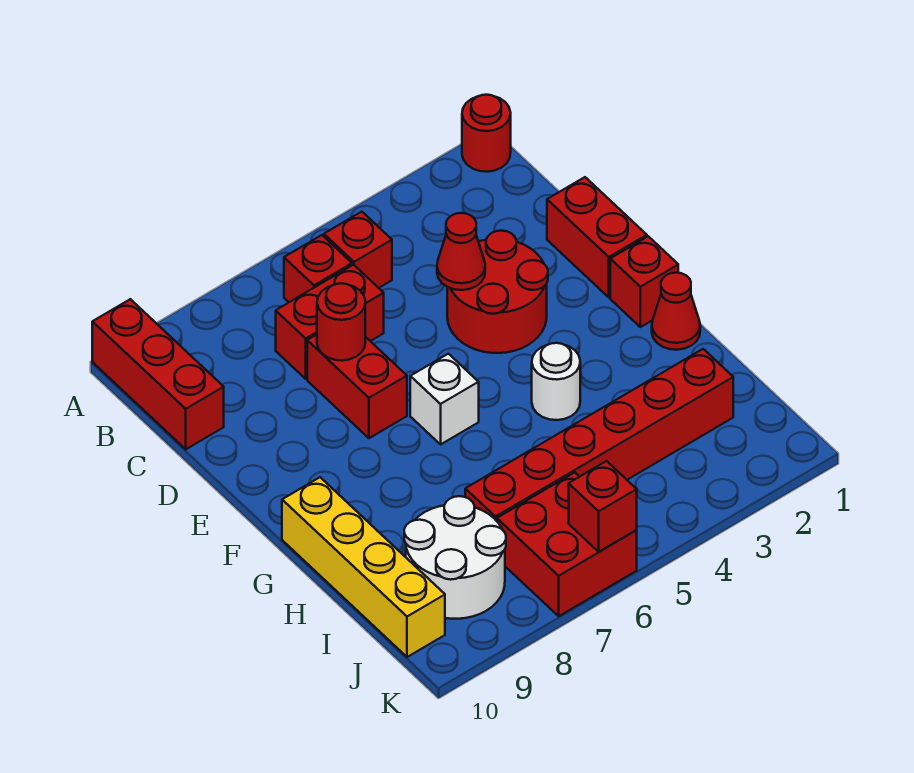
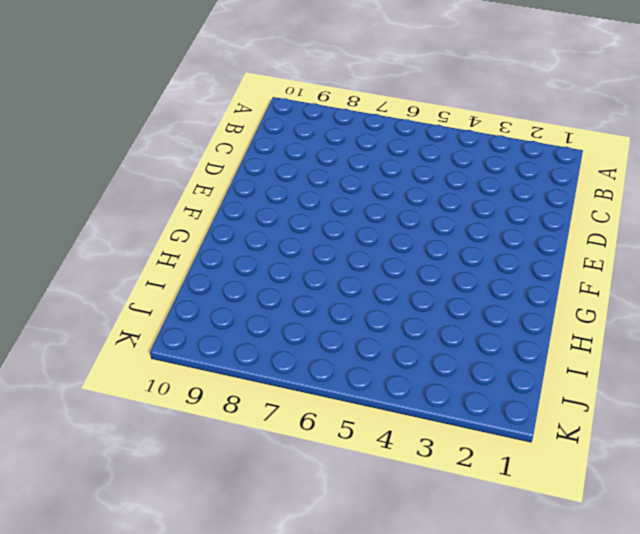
none -> red 1x1 round brick [462,95,511,172]
none -> red 1x3 brick [92,299,224,449]
none -> red 1x1 brick [324,212,392,288]

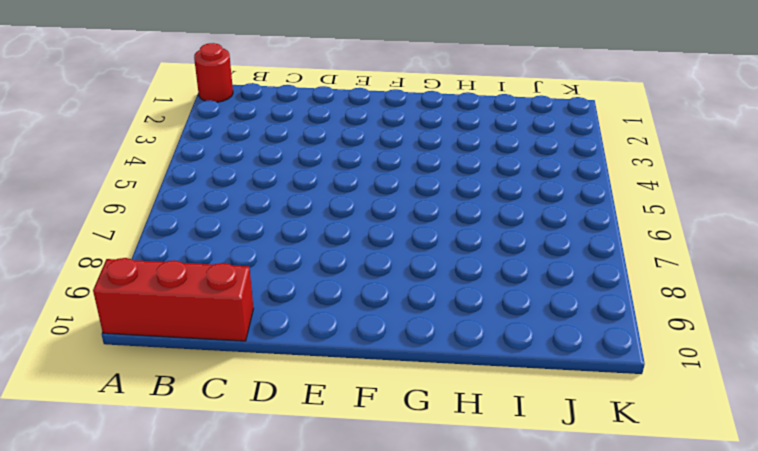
none -> red 1x1 brick [324,212,392,288]
none -> red 1x1 brick [284,235,352,302]
none -> red 1x2 brick [276,265,384,379]

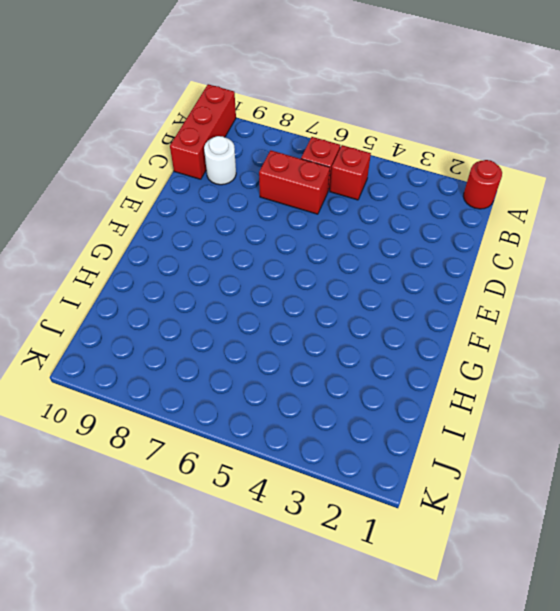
white 1x1 round brick [204,136,236,185] -> white 1x1 round brick moved to [532,343,580,420]
none -> red 1x2 brick [547,177,647,297]
none -> red 2x2 round brick [447,231,548,353]
none -> red 1x2 brick [307,335,407,438]

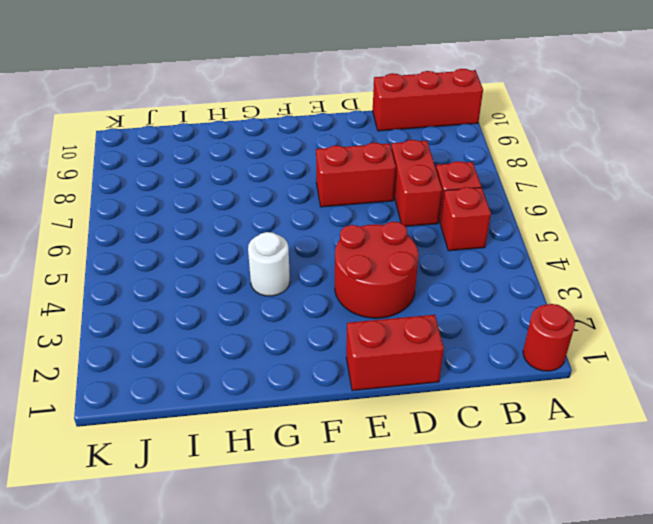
none -> red 1x1 brick [610,236,678,327]
none -> white 1x1 brick [410,354,479,444]
none -> red 1x1 cone [652,273,700,350]

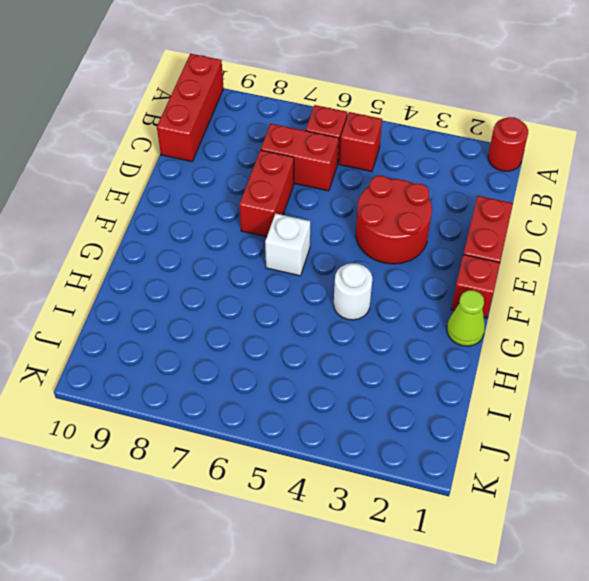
lime 1x1 cone [447,290,485,346] -> red 1x1 cone [652,273,700,350]
none -> yellow 1x4 brick [282,477,445,657]
none -> red 1x6 brick [465,349,733,521]
none -> white 2x2 round brick [404,496,506,619]

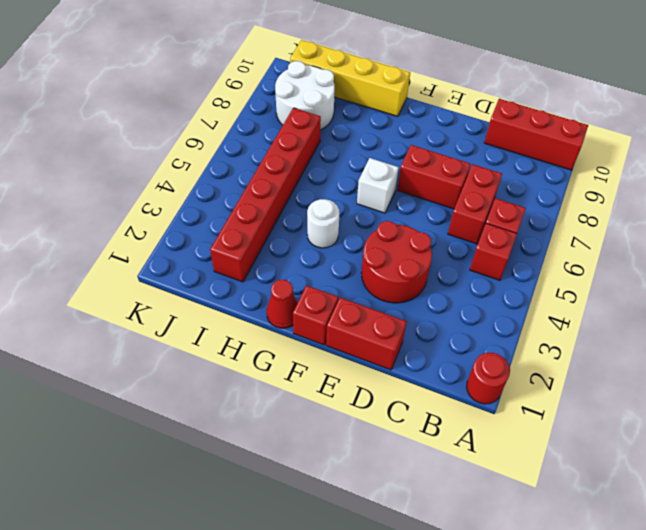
none -> red 2x2 brick [497,472,637,616]
none -> red 1x1 cone [437,213,485,290]
none -> red 1x1 round brick [317,283,365,361]

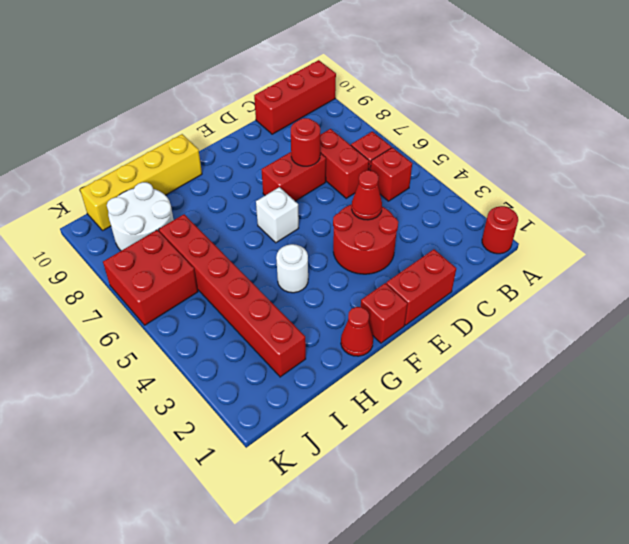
none -> red 1x1 brick [569,461,637,552]

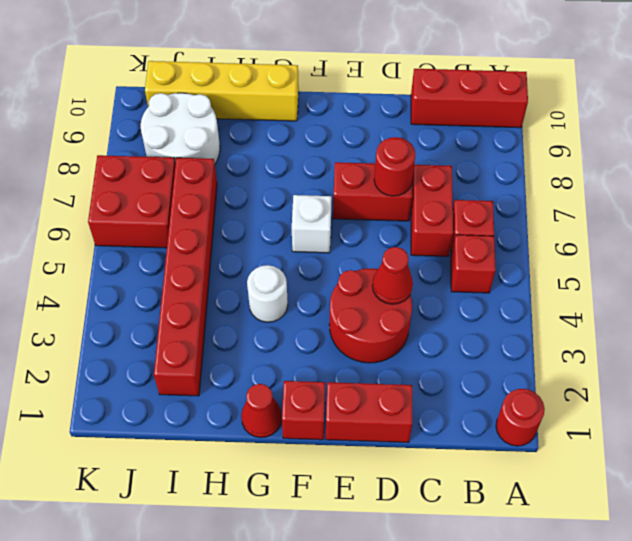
none -> red 1x1 brick [569,461,637,552]

